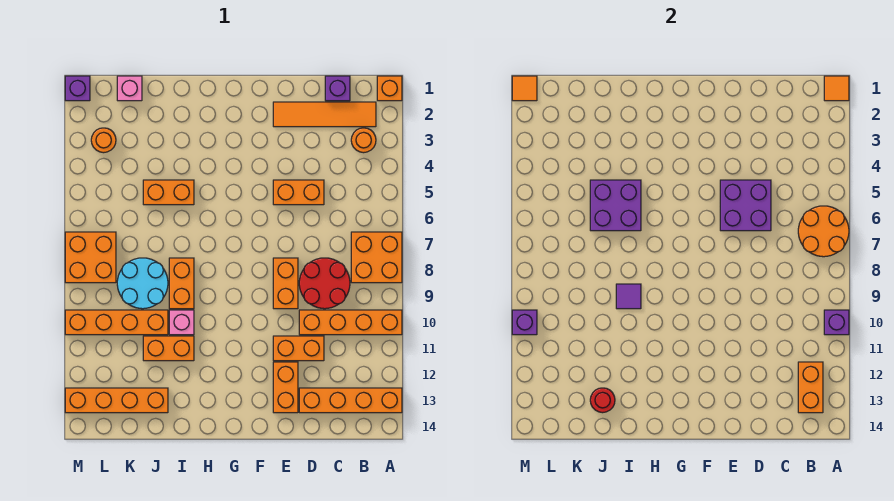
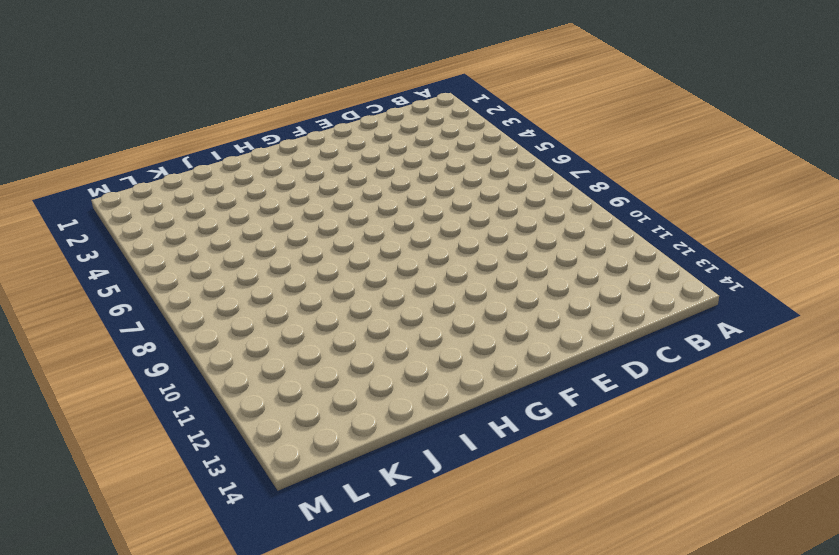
none -> orange 1x1 brick [377,76,402,101]
none -> orange 2x2 brick [351,232,402,283]
none -> orange 1x4 brick [299,310,402,335]
none -> orange 1x4 brick [299,388,402,413]

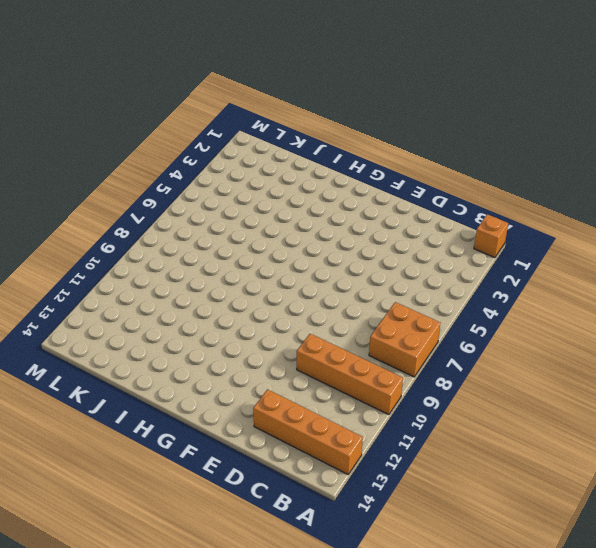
none -> orange 1x4 tile [273,102,376,127]
none -> orange 1x1 round brick [351,128,376,153]
none -> purple 1x1 brick [325,76,350,101]
none -> red 2x2 round brick [299,258,350,309]

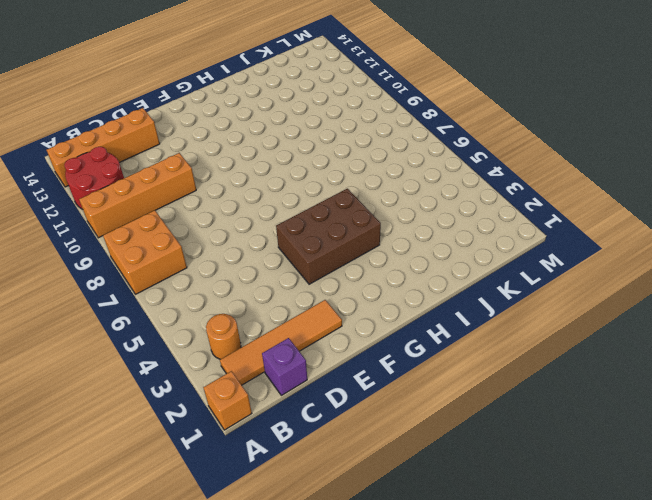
red 2x2 round brick [64,147,124,209] -> red 2x2 round brick moved to [299,258,350,309]
brown 2x3 brick [276,189,381,284] -> none
none -> orange 1x2 brick [273,180,324,205]
none -> orange 1x2 brick [273,336,324,361]
none -> orange 1x2 brick [273,258,298,309]
none -> orange 1x2 brick [273,362,298,413]

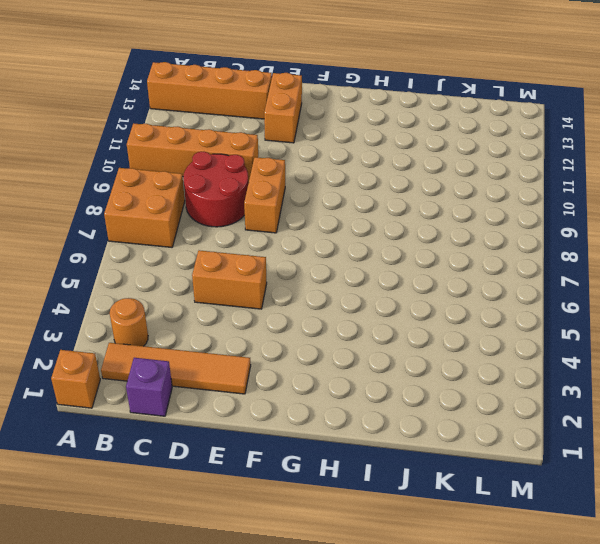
none -> orange 1x2 brick [273,336,324,361]
none -> orange 1x2 brick [143,180,194,205]
none -> orange 1x2 brick [169,258,194,309]
none -> pink 1x1 brick [169,310,194,335]

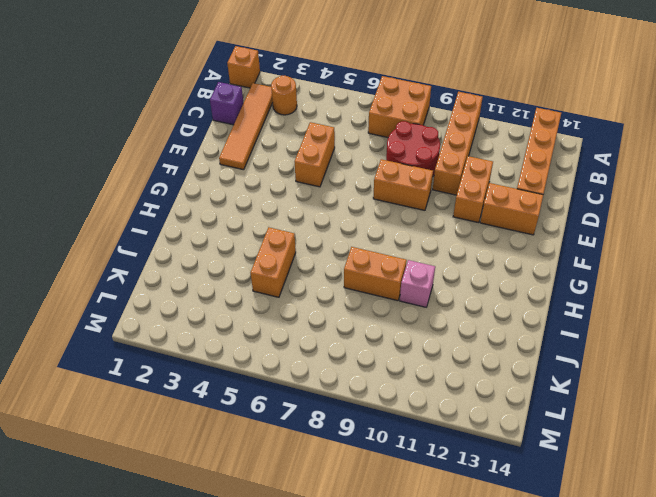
none -> orange 1x2 brick [143,336,194,361]
none -> cyan 2x2 round brick [117,258,168,309]
none -> orange 1x4 brick [65,310,168,335]
none -> orange 1x4 brick [65,388,168,413]

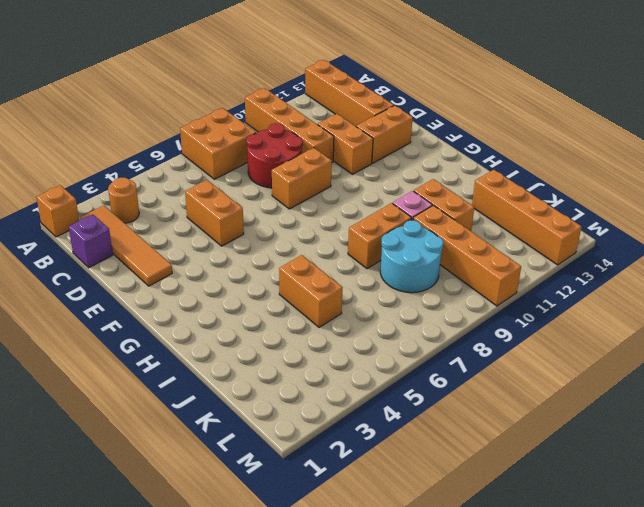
none -> pink 1x1 brick [117,76,142,101]
none -> orange 1x1 round brick [91,128,116,153]
none -> orange 2x2 brick [65,232,116,283]
none -> purple 1x1 brick [65,76,90,101]

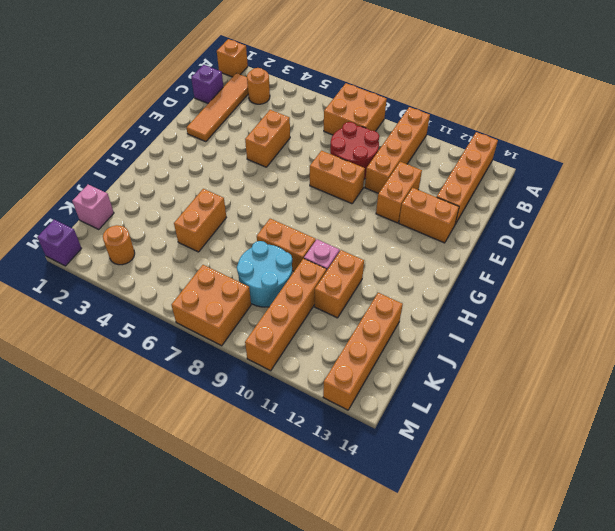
none -> orange 1x1 tile [824,76,849,101]
none -> orange 2x2 round brick [798,206,849,257]
none -> purple 1x1 brick [824,310,849,335]
none -> orange 1x2 brick [798,362,823,413]

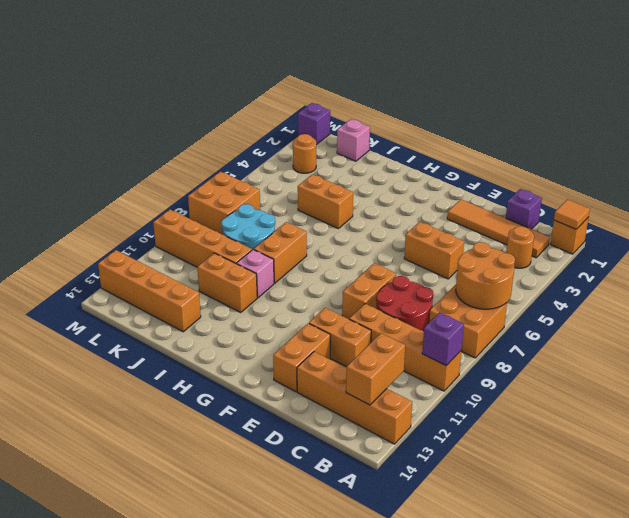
none -> purple 2x2 brick [720,180,771,231]
none -> purple 2x2 brick [590,180,641,231]
none -> purple 1x1 tile [616,284,641,309]
none -> red 1x1 round brick [590,388,615,413]

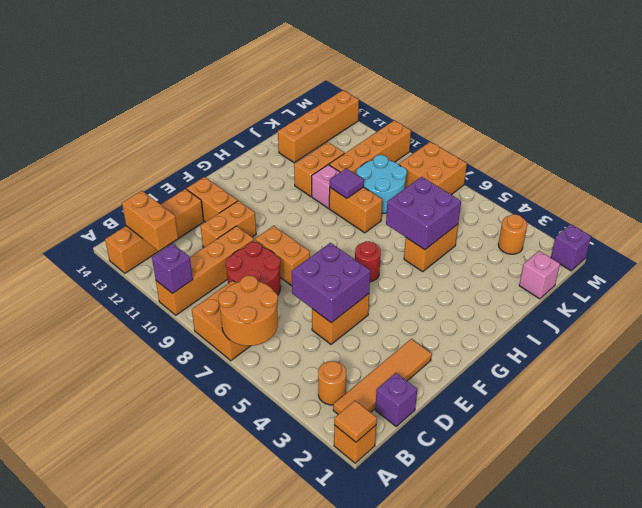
red 1x1 round brick [355,241,381,282] -> red 1x1 round brick moved to [590,388,615,413]
none -> orange 1x1 tile [512,76,537,101]
none -> purple 1x1 brick [512,310,537,335]

